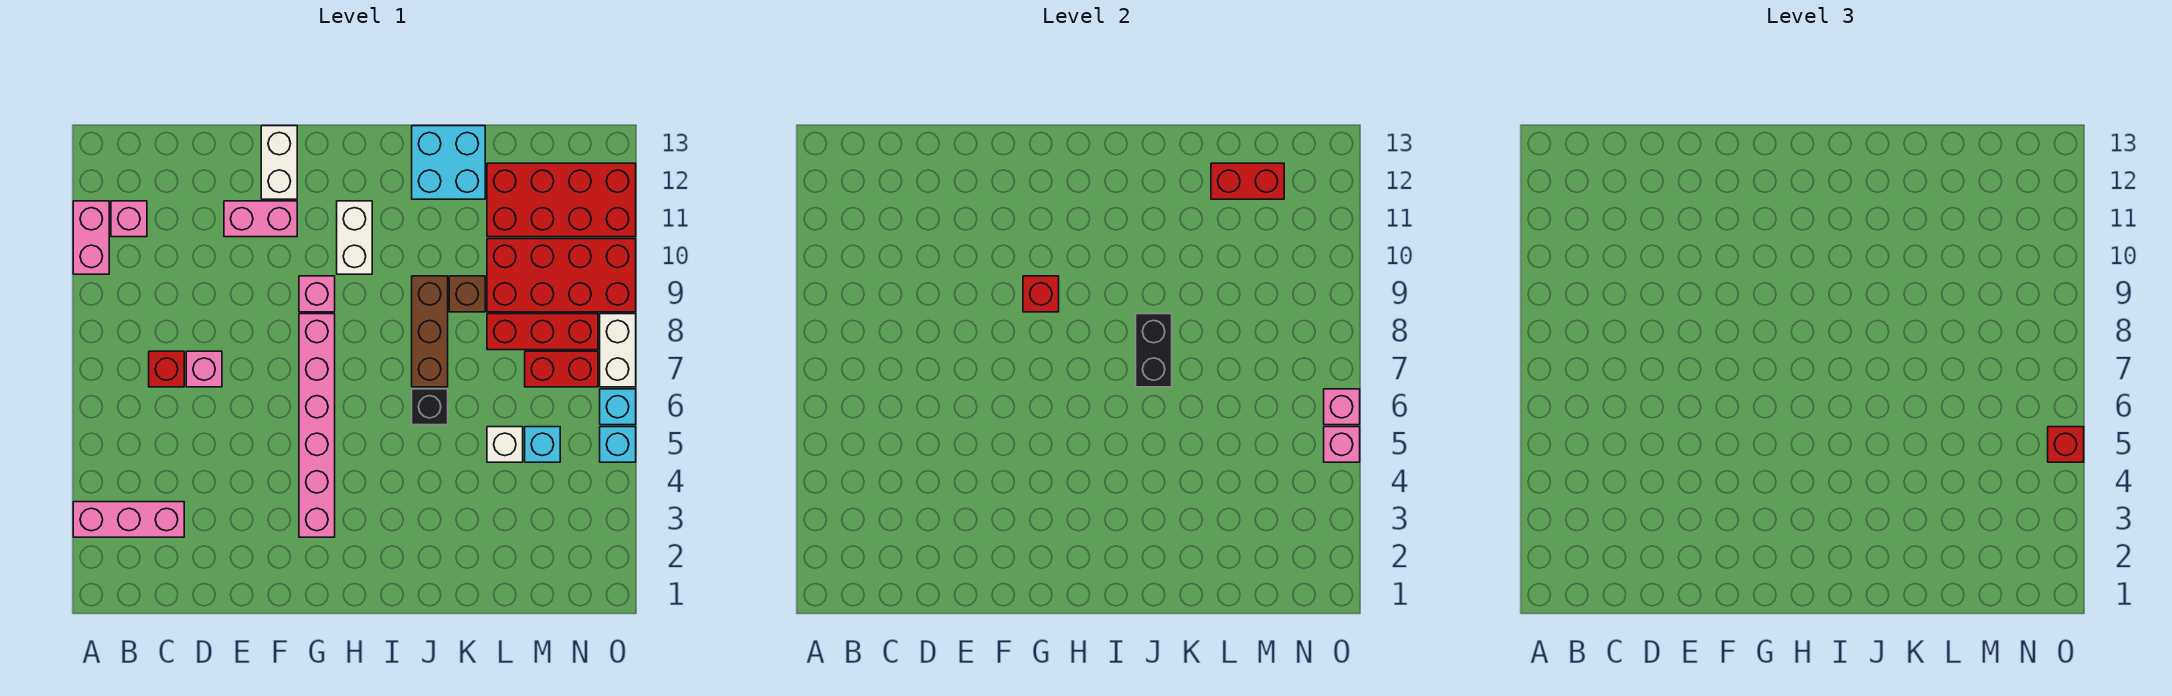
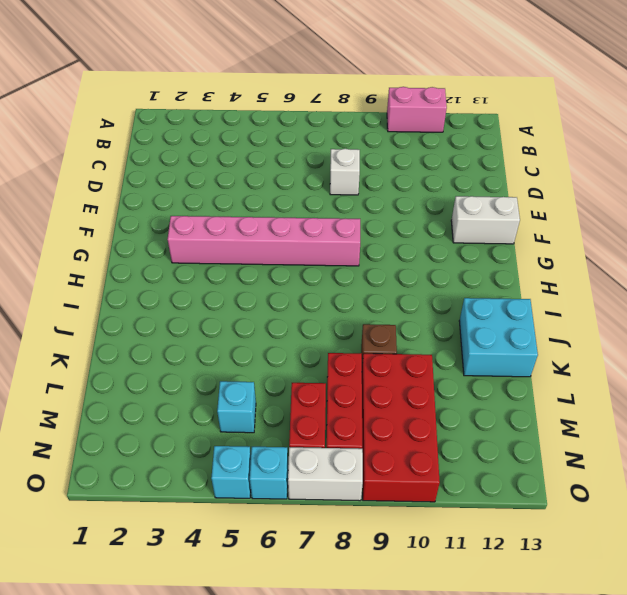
white 1x1 brick [330,149,360,195] -> white 1x1 brick moved to [487,427,523,462]
none -> pink 1x3 brick [73,502,184,537]
none -> pink 1x1 brick [111,201,147,237]
none -> red 1x1 brick [149,351,184,387]

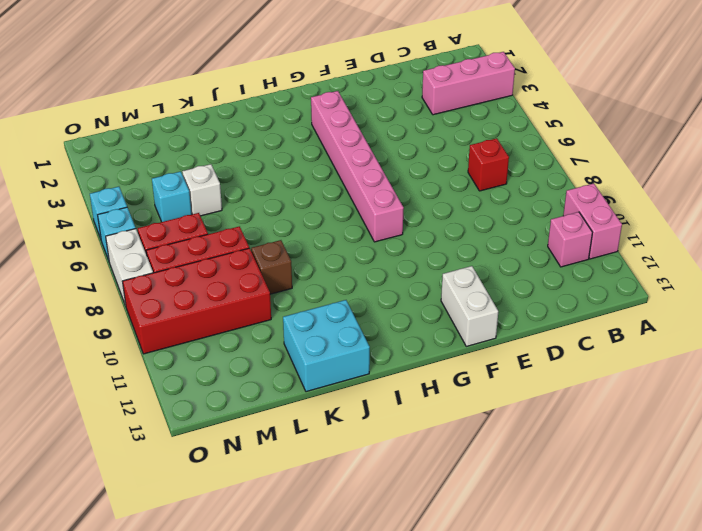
none -> pink 1x1 brick [186,351,222,387]
none -> pink 1x2 brick [224,201,297,237]
none -> pink 1x1 brick [299,276,335,312]

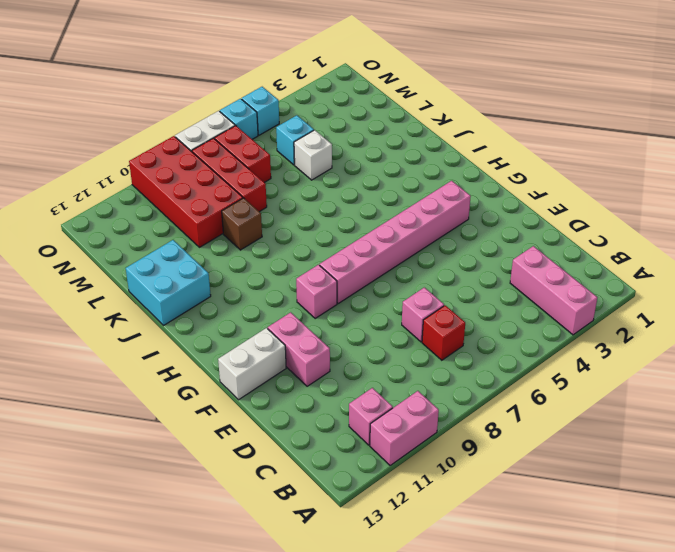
none -> white 1x2 brick [337,201,372,274]
none -> black 1x1 brick [412,389,448,425]
none -> brown 1x3 brick [412,276,448,387]

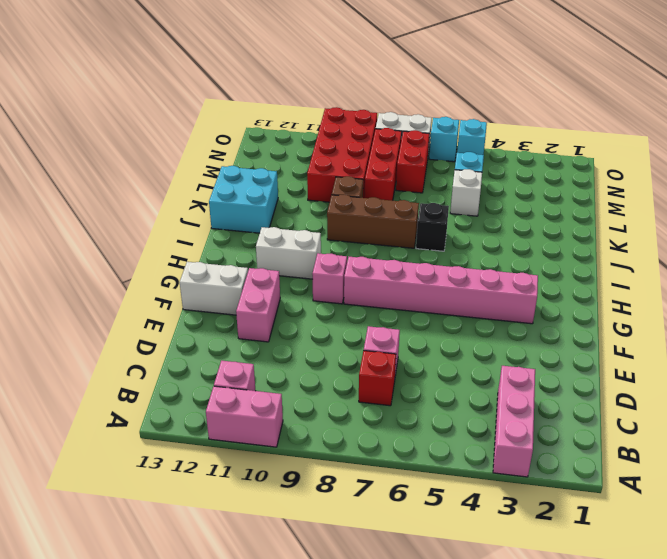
none -> red 2x4 brick [487,163,636,237]
none -> red 1x1 brick [1023,276,1059,312]
none -> black 1x2 brick [1136,314,1172,387]

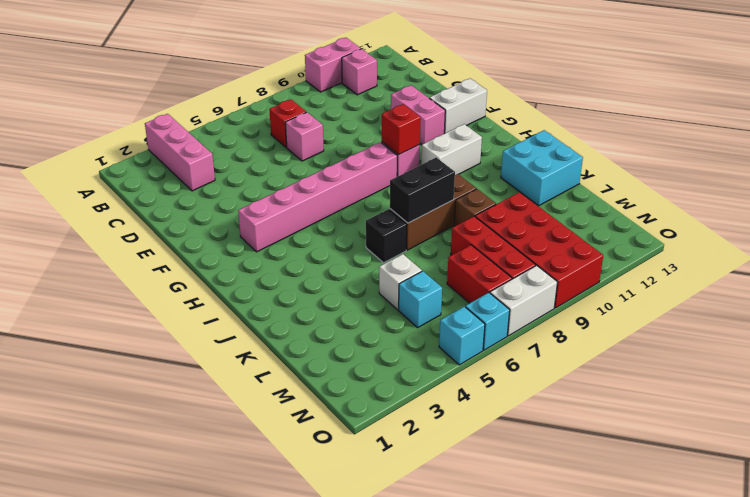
none -> red 2x4 brick [487,163,636,237]
none -> red 1x2 brick [1211,163,1284,199]
none -> pink 1x1 brick [1324,427,1360,462]

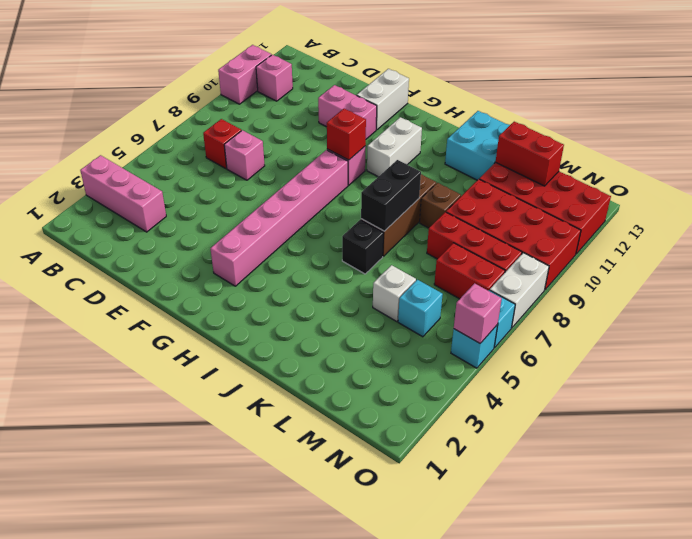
none -> pink 1x1 brick [1324,389,1360,425]
none -> red 1x1 brick [2048,427,2084,462]

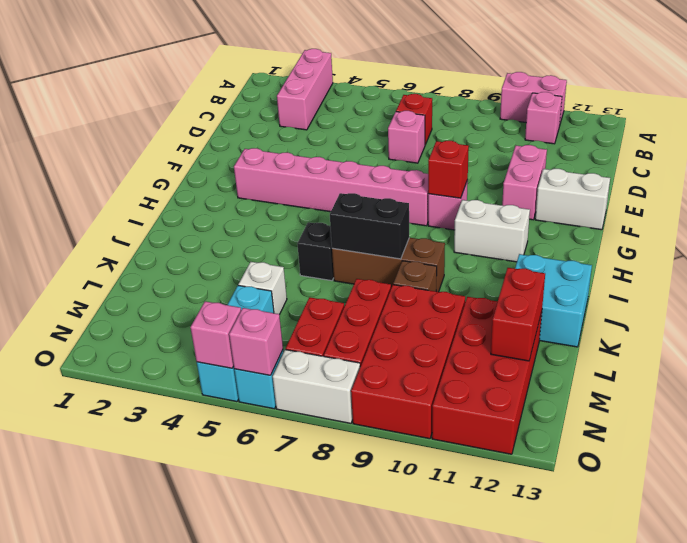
none -> red 1x1 brick [2048,427,2084,462]

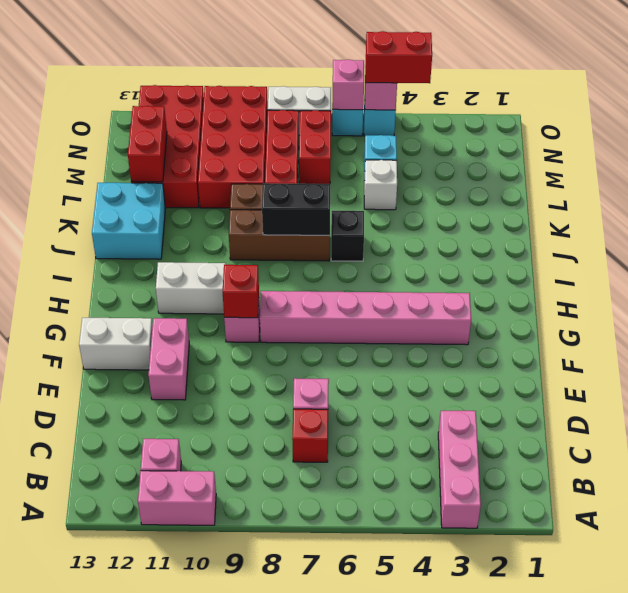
red 1x2 brick [366,31,432,83] -> red 1x1 brick [2048,427,2084,462]

